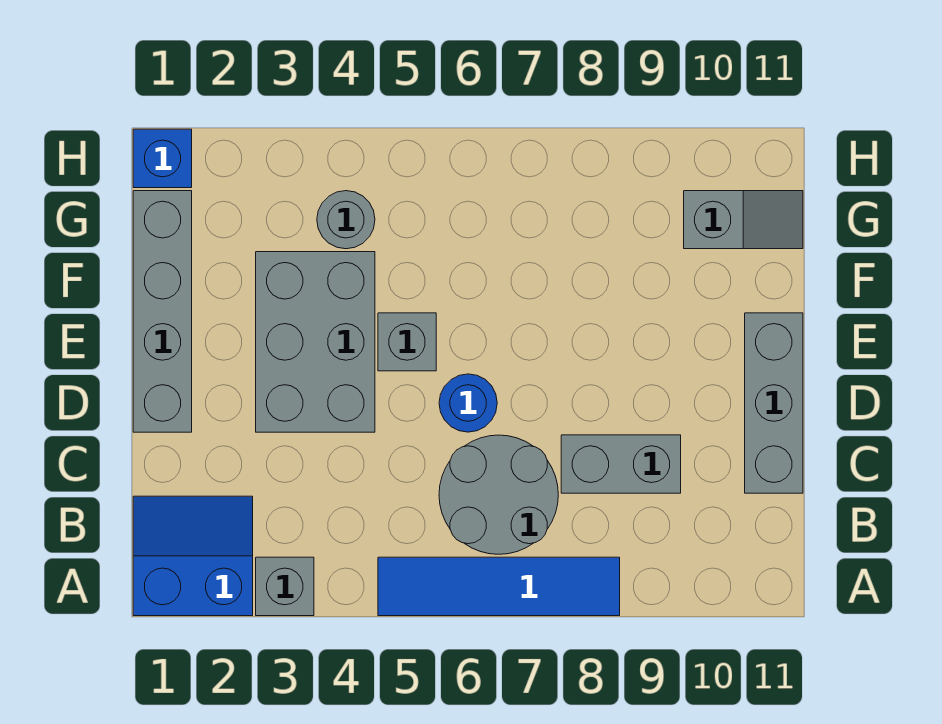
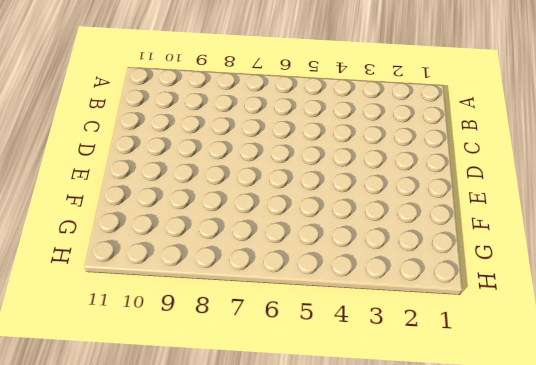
none -> blue 2x2 slope [133,496,253,616]
none -> grey 1x1 brick [256,557,314,616]
none -> blue 1x4 tile [378,557,620,616]

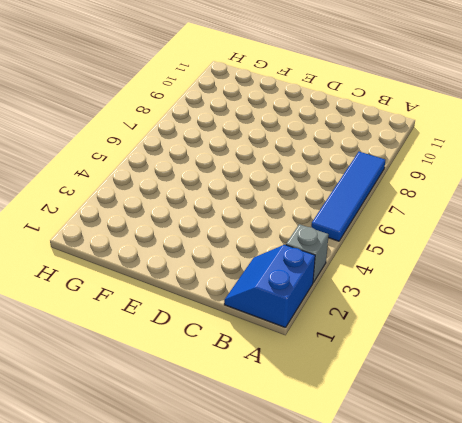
none -> grey 2x2 round brick [439,435,558,554]
none -> grey 1x2 brick [561,435,681,493]
none -> grey 1x3 brick [745,313,803,493]

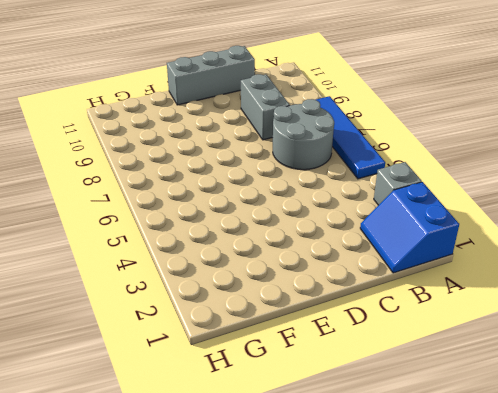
none -> grey 1x4 brick [133,191,192,432]
none -> grey 2x3 brick [256,252,375,432]
none -> blue 1x1 round brick [439,374,497,432]

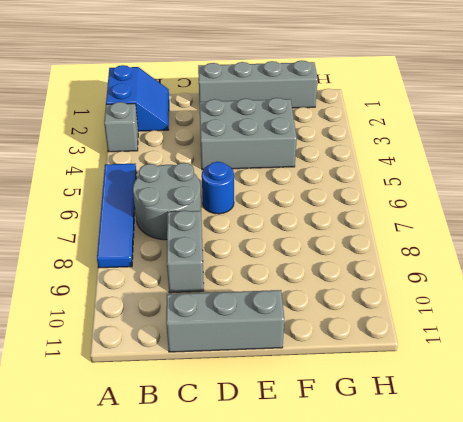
none -> grey 1x1 brick [378,313,436,371]
none -> grey 1x1 round brick [317,191,375,249]
none -> grey 1x2 slope [684,191,803,249]

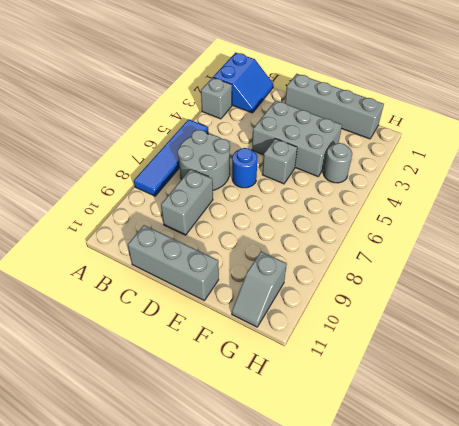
none -> blue 1x1 brick [133,129,192,188]

